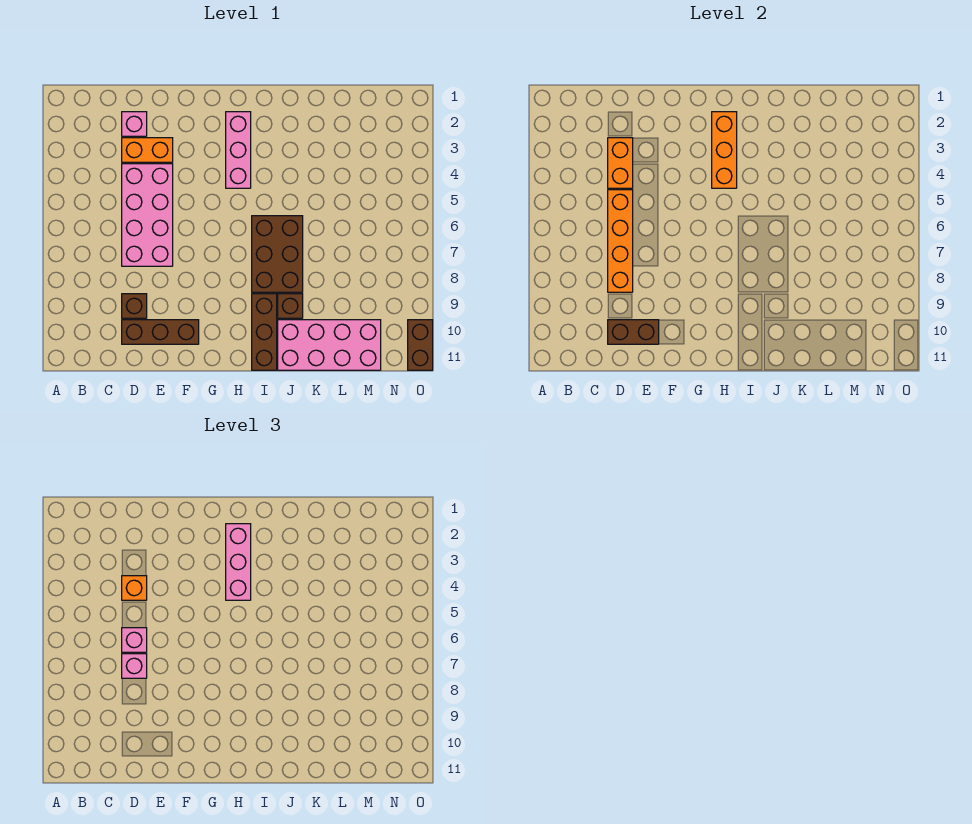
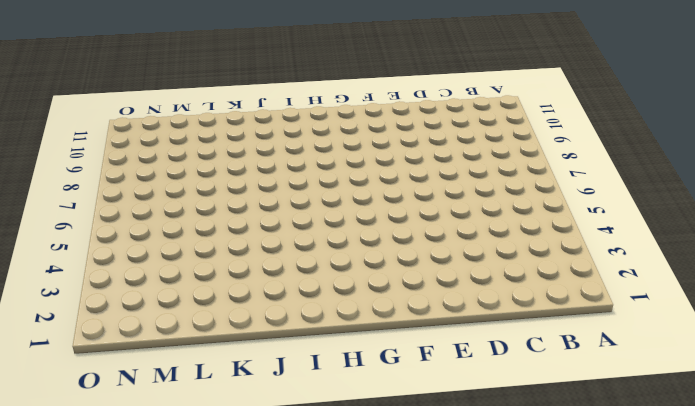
none -> pink 1x1 brick [122,112,147,136]
none -> orange 1x2 brick [122,138,173,162]
none -> pink 2x4 brick [122,164,173,266]

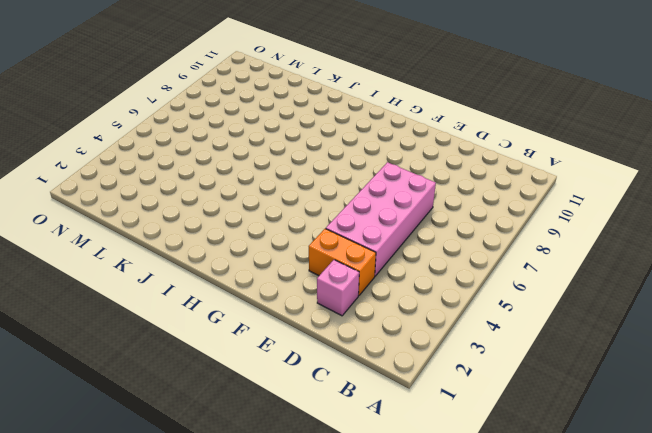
none -> brown 1x1 brick [122,294,147,318]
none -> brown 1x3 brick [122,320,199,344]
none -> pink 1x3 brick [226,112,251,188]

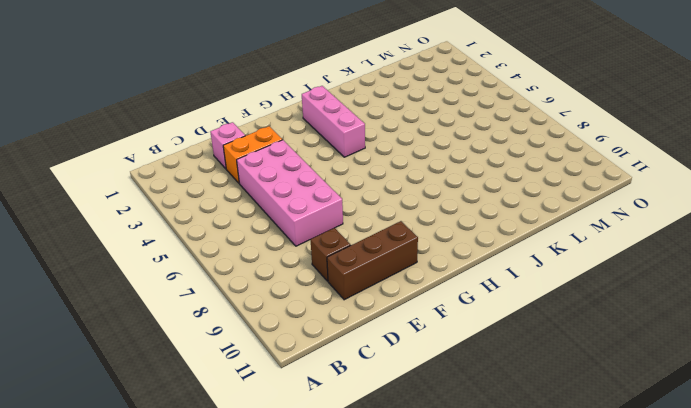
none -> brown 2x3 brick [252,216,303,292]
none -> brown 1x3 brick [252,294,277,370]
none -> brown 1x1 brick [278,294,303,318]

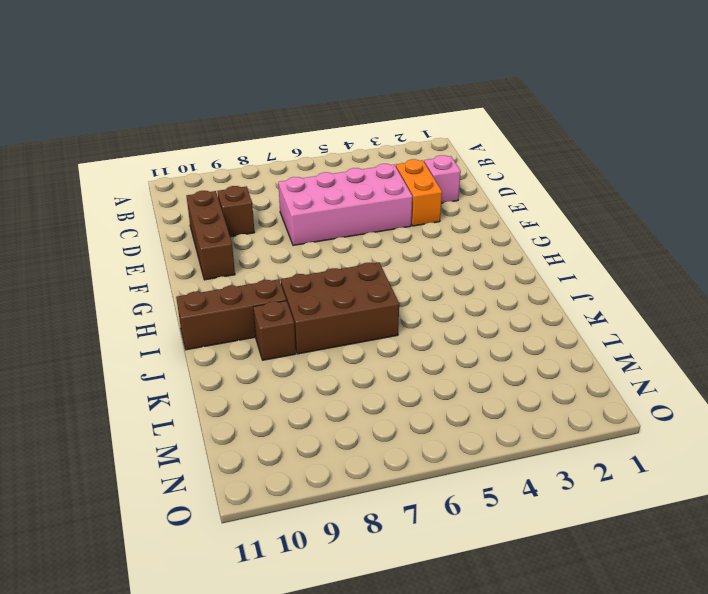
none -> pink 1x3 brick [226,112,251,188]
none -> pink 2x4 brick [278,320,381,370]
none -> brown 1x2 brick [408,320,433,370]

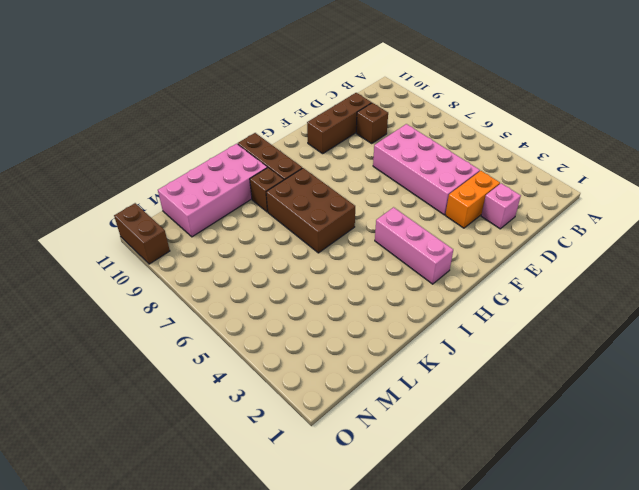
none -> orange 1x2 brick [608,138,633,188]
none -> orange 1x4 brick [608,190,633,292]
none -> brown 1x2 brick [608,320,659,344]

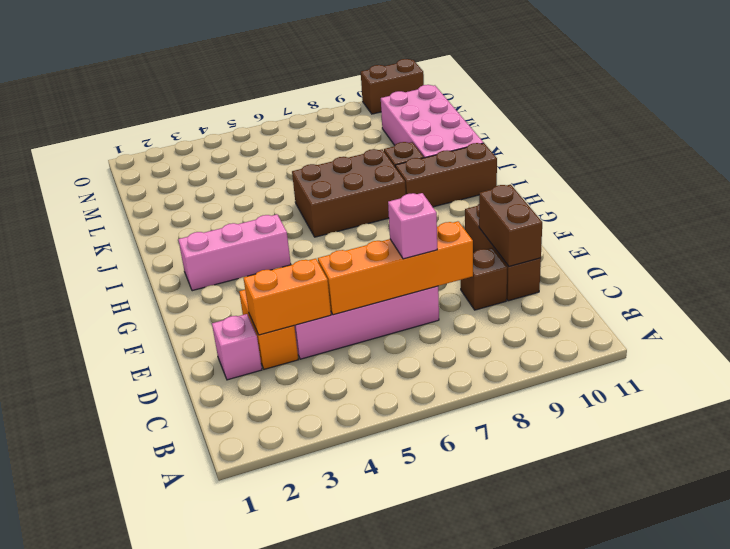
none -> orange 1x3 brick [712,112,737,188]
none -> orange 1x1 brick [122,576,147,600]
none -> pink 1x1 brick [122,628,147,652]

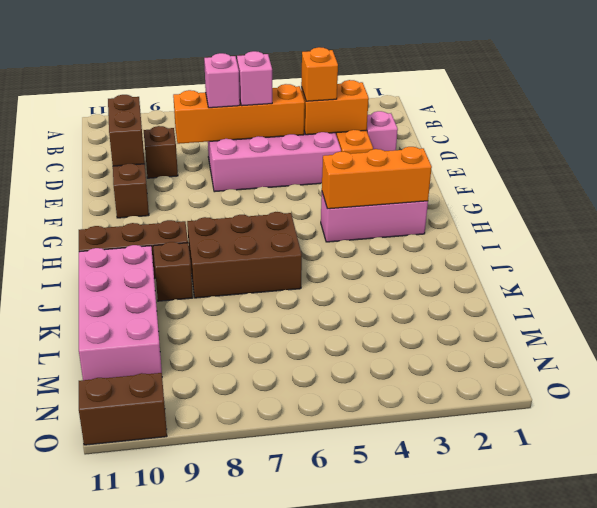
none -> pink 1x3 brick [226,524,251,600]

